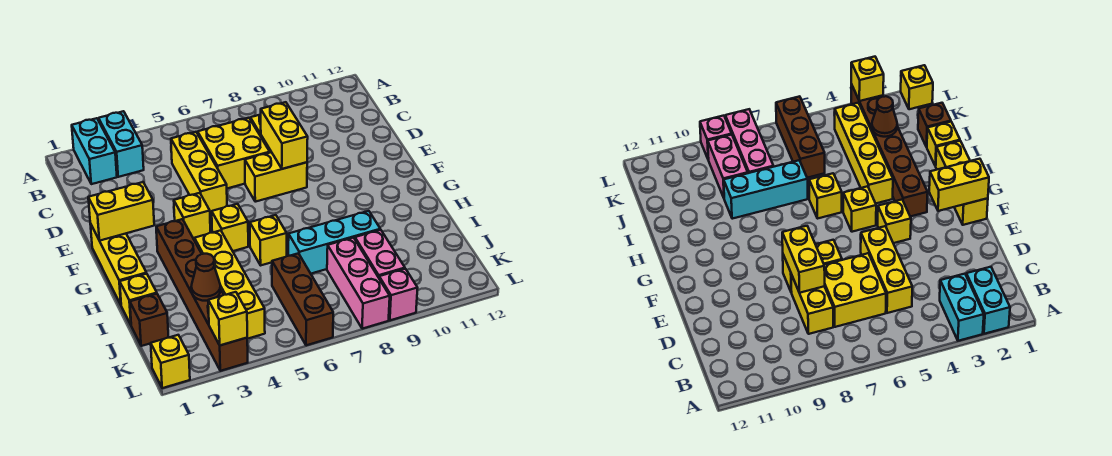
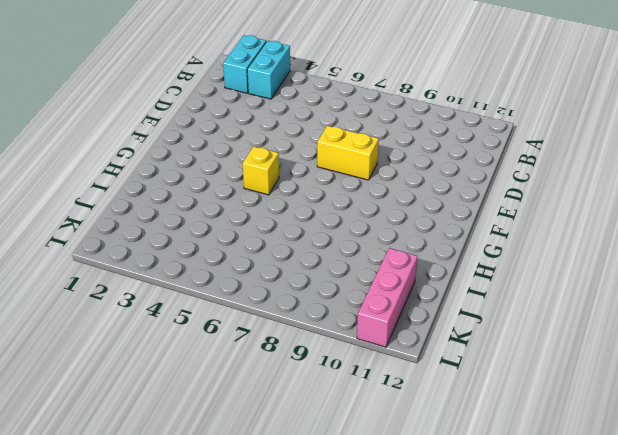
pink 1x3 brick [357,248,417,347] -> pink 1x3 brick moved to [327,238,390,329]
none -> yellow 1x3 brick [171,132,227,214]
none -> yellow 2x2 brick [198,118,270,188]
none -> yellow 1x2 brick [791,274,833,334]

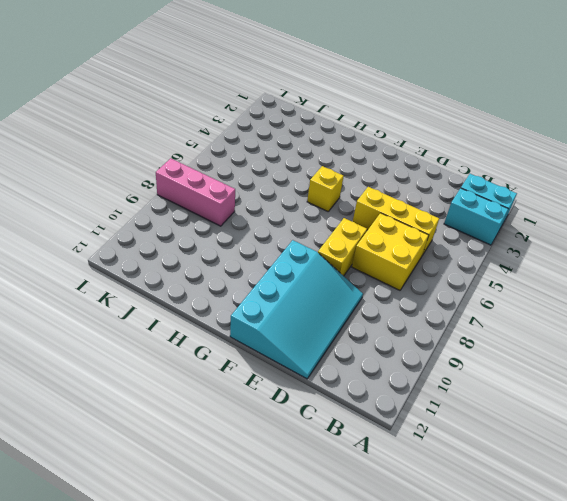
cyan 3x4 slope [230,240,363,379] -> none
none -> yellow 1x2 brick [791,274,833,334]
none -> yellow 1x3 brick [90,224,147,305]
none -> yellow 1x1 brick [174,193,210,239]

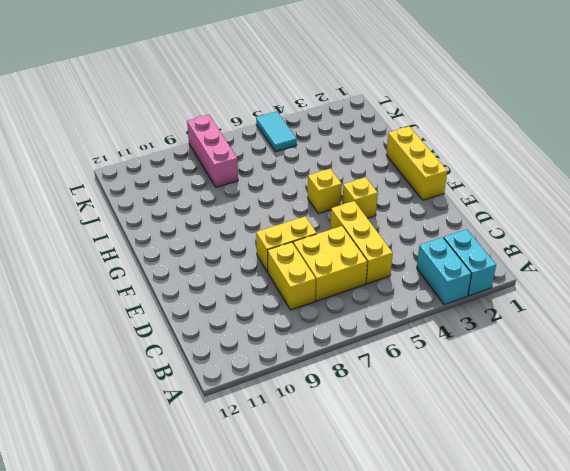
cyan 1x2 tile [256,111,297,152] -> none
none -> brown 1x6 brick [156,219,248,371]
none -> yellow 1x4 brick [194,230,265,339]
none -> yellow 1x1 brick [250,215,287,265]

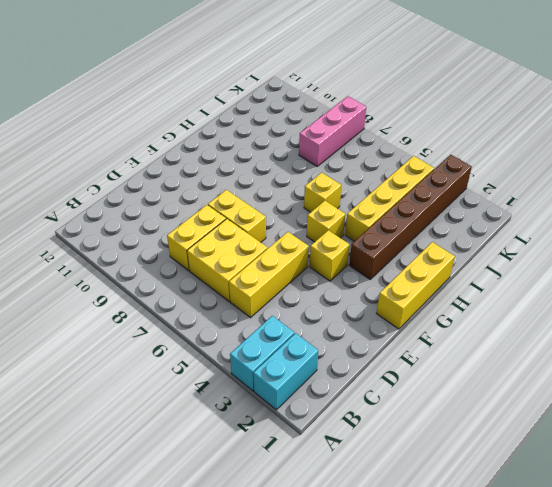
none -> yellow 1x1 brick [120,274,157,325]
none -> cyan 1x3 brick [288,211,380,274]
none -> brown 1x1 brick [130,294,169,346]

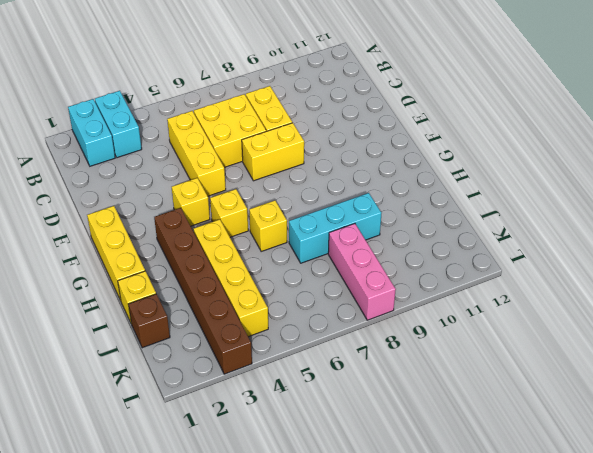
none -> brown 1x3 brick [272,253,333,345]
none -> pink 1x2 brick [355,230,405,277]
none -> yellow 1x1 brick [151,335,190,388]

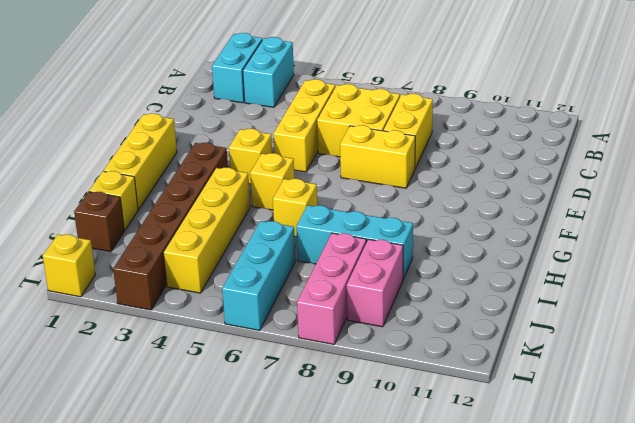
cyan 1x3 brick [222,221,296,330] -> brown 1x3 brick [272,253,333,345]
none -> pink 1x1 brick [379,269,418,320]
none -> yellow 1x2 brick [261,102,308,169]
none -> yellow 1x2 brick [88,182,154,241]

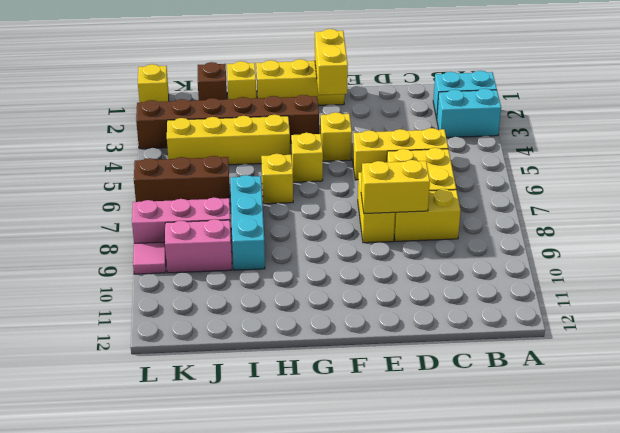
pink 1x1 tile [133,242,166,274] -> pink 1x1 brick [379,269,418,320]
none -> brown 1x1 cone [191,254,221,301]
none -> yellow 1x1 brick [208,292,247,345]

